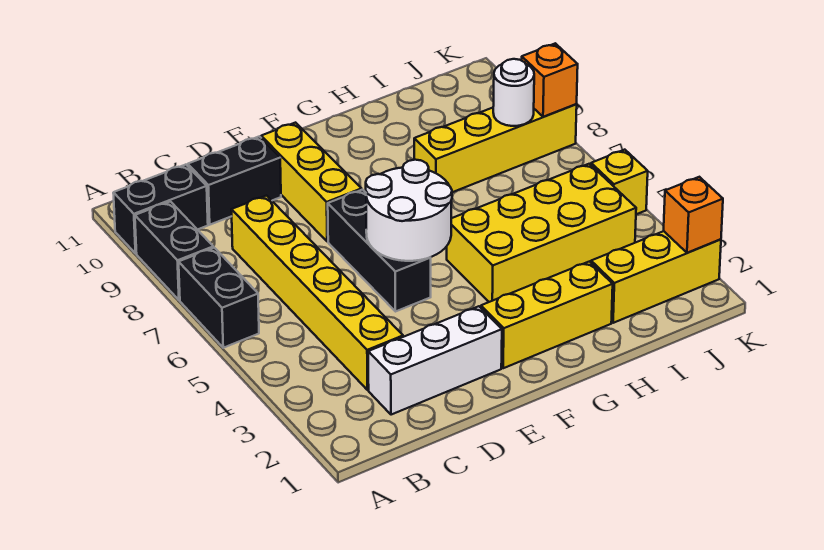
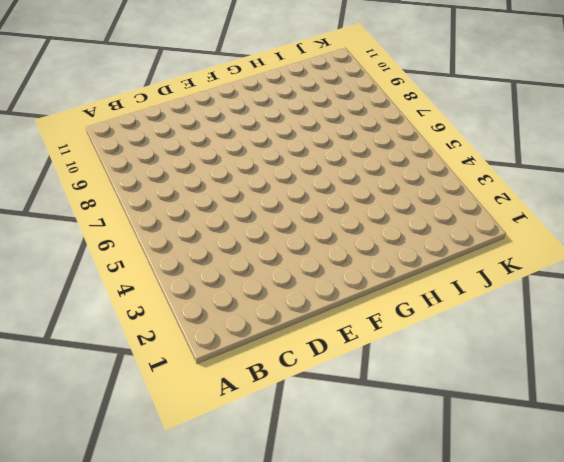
none -> black 1x2 brick [179,248,259,348]
none -> black 1x2 brick [135,201,213,300]
none -> black 1x2 brick [113,165,208,253]

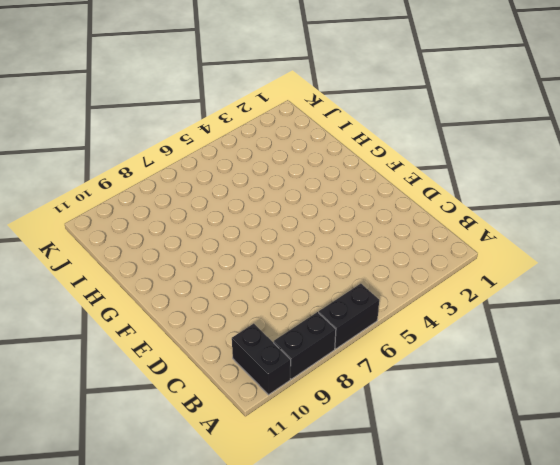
none -> white 1x3 brick [368,306,502,415]
none -> yellow 1x6 brick [231,196,403,390]
none -> black 1x2 brick [188,136,281,225]

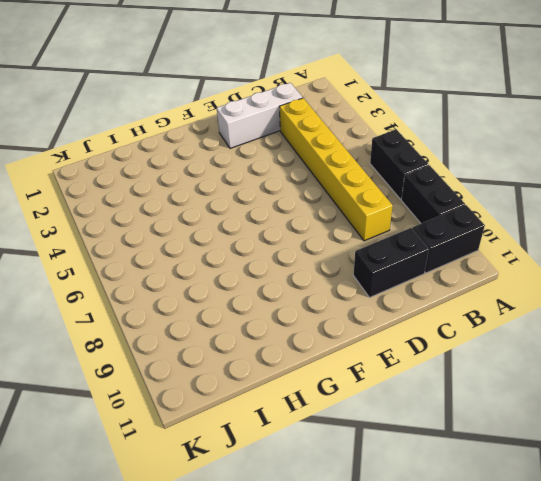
none -> black 1x3 brick [328,190,431,312]
none -> yellow 1x3 brick [261,123,362,242]
none -> yellow 1x3 brick [481,261,613,368]

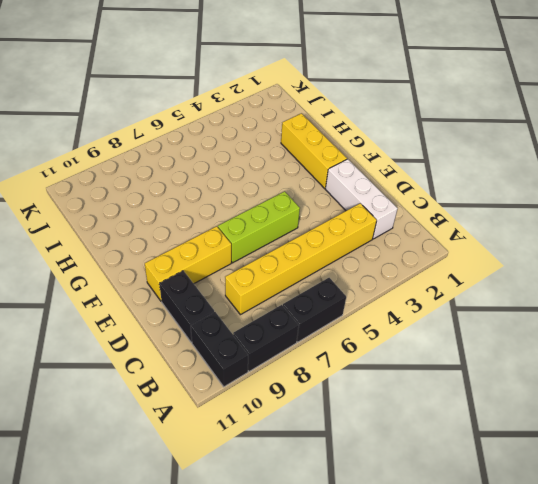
lime 1x3 brick [218,191,300,263] -> black 1x3 brick [328,190,431,312]
none -> yellow 2x4 brick [447,164,636,302]
none -> yellow 1x4 brick [414,104,577,192]
none -> yellow 1x3 brick [591,231,721,323]

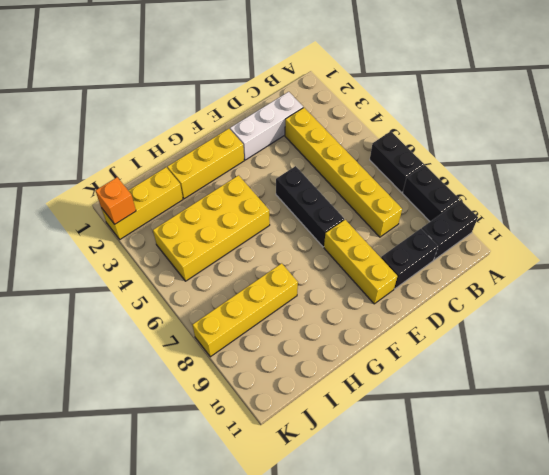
none -> yellow 1x1 brick [591,150,648,214]
none -> white 2x2 round brick [366,160,452,261]
none -> white 1x1 round brick [493,59,534,126]

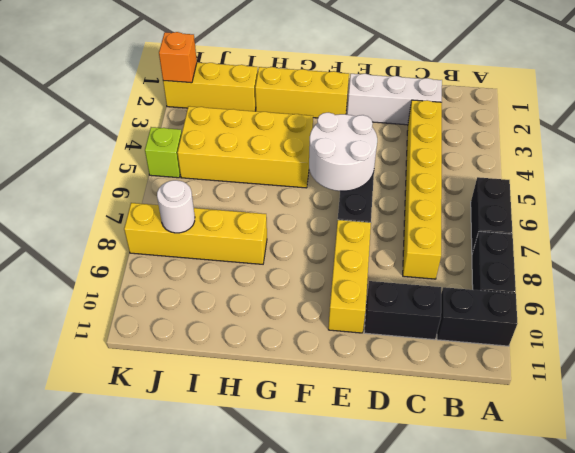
lime 1x1 brick [145,127,182,178] -> yellow 1x1 brick [591,150,648,214]
none -> orange 1x1 brick [522,43,578,117]

